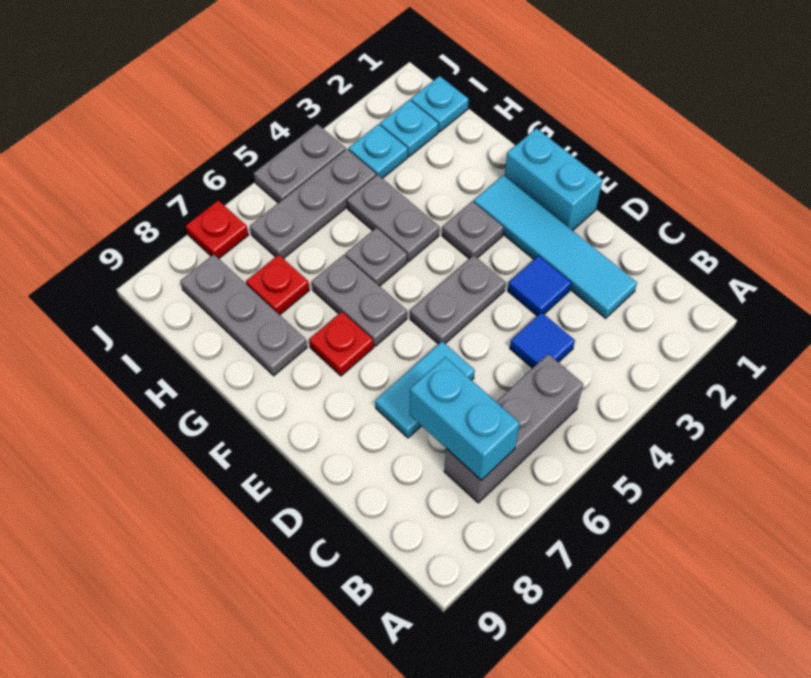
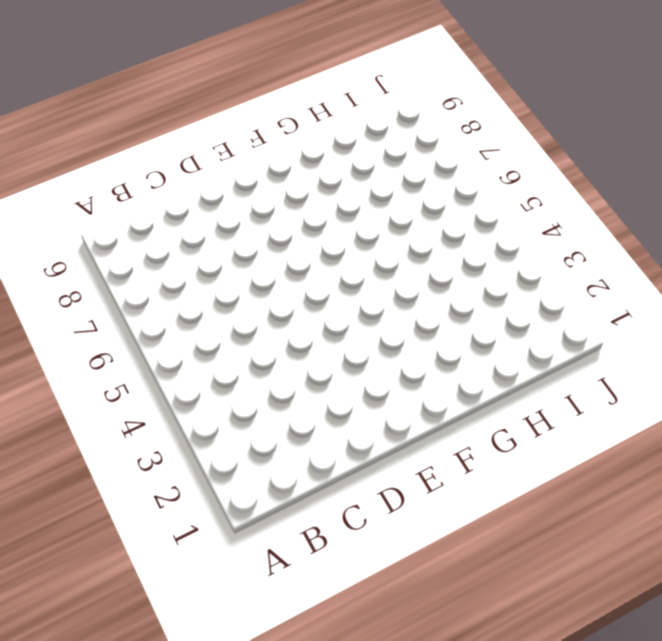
none -> grey 1x3 brick [444,354,583,503]
none -> cyan 1x4 tile [474,175,637,318]
none -> blue 1x1 tile [510,312,575,368]

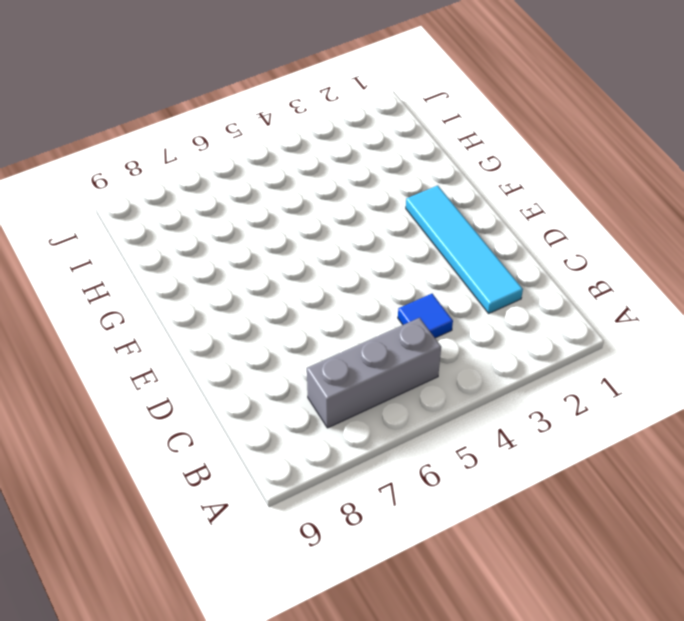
none -> blue 1x1 tile [508,256,571,316]
none -> cyan 1x2 tile [375,342,475,438]
none -> cyan 1x2 brick [505,128,603,231]

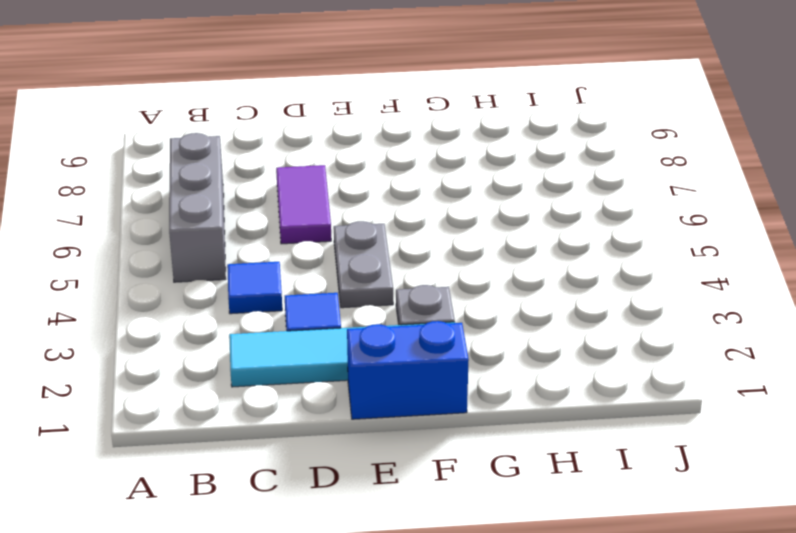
purple 1x2 tile [276,165,331,244] -> cyan 1x2 tile [375,342,475,438]
blue 1x2 brick [347,321,469,419] -> cyan 1x2 brick [505,128,603,231]
none -> grey 1x2 plate [312,255,407,346]
none -> red 1x1 plate [309,312,373,376]
none -> grey 1x2 plate [347,175,439,261]

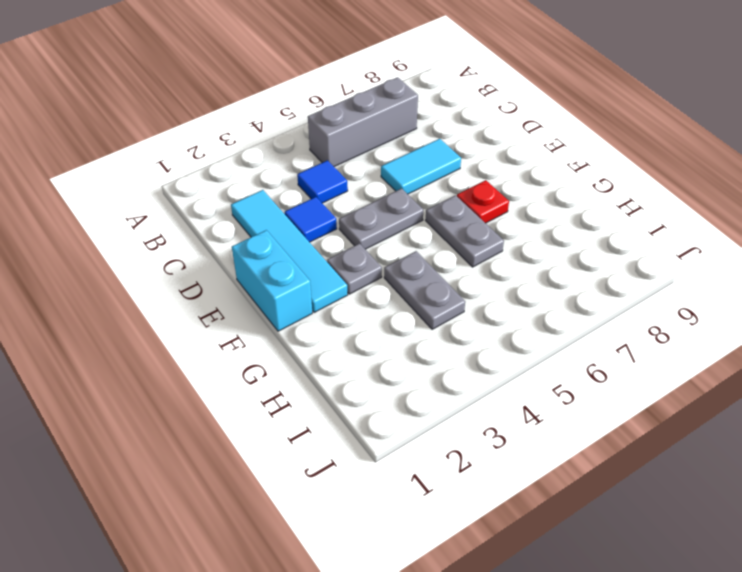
none -> grey 1x1 plate [345,228,407,286]
none -> grey 1x3 plate [180,254,307,376]
none -> red 1x1 plate [246,255,309,315]

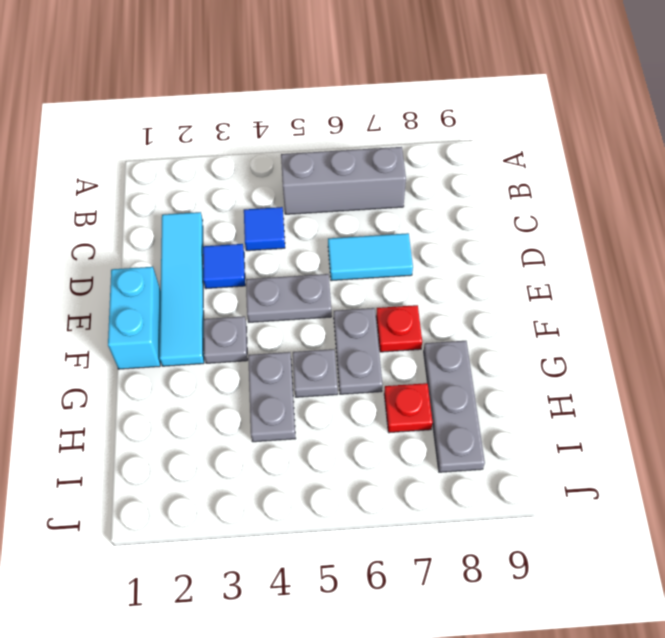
none -> cyan 1x1 plate [411,76,469,132]
none -> cyan 1x1 plate [380,100,438,157]
none -> cyan 1x1 plate [349,124,408,178]

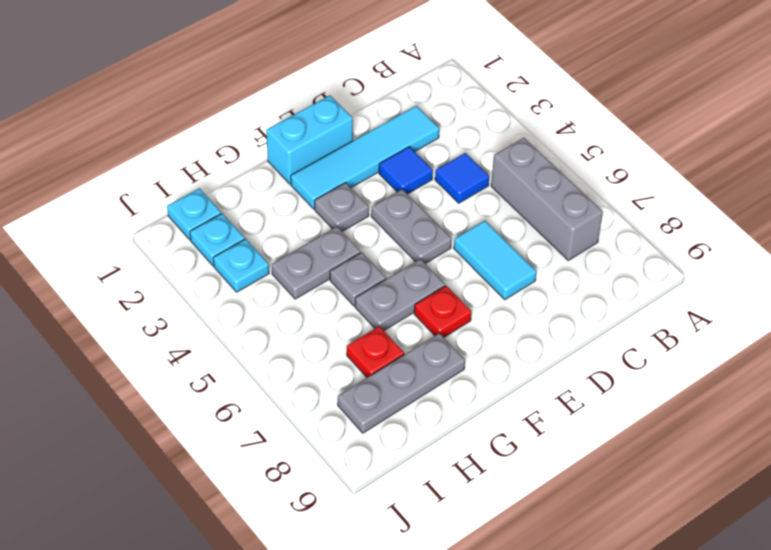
none -> grey 1x3 plate [250,149,376,259]
none -> grey 1x2 plate [254,124,346,203]
none -> red 1x1 plate [186,200,248,259]

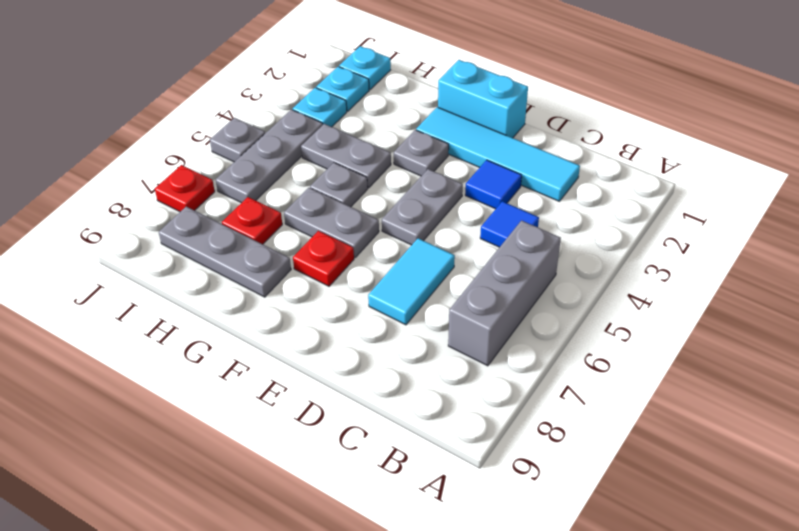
grey 1x1 plate [210,118,265,162] -> grey 1x2 plate [254,124,346,203]
none -> cyan 1x2 brick [410,357,520,480]

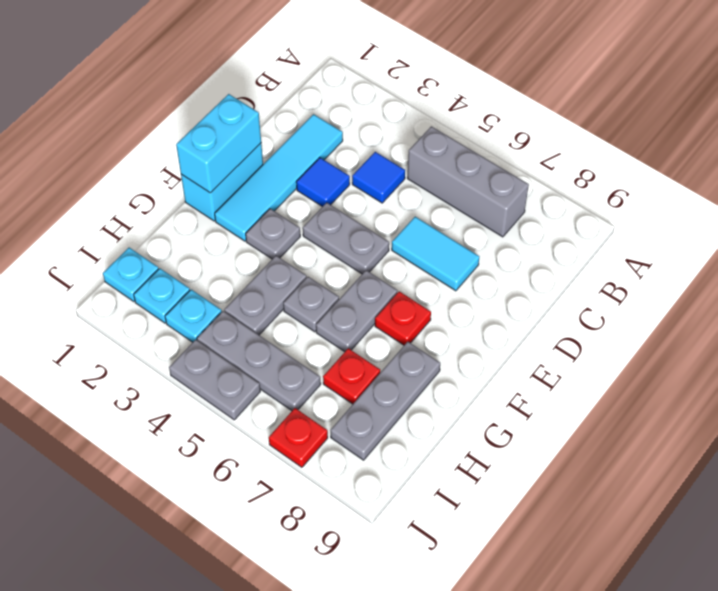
cyan 1x2 brick [176,94,261,193] -> cyan 1x2 brick moved to [410,357,520,480]

